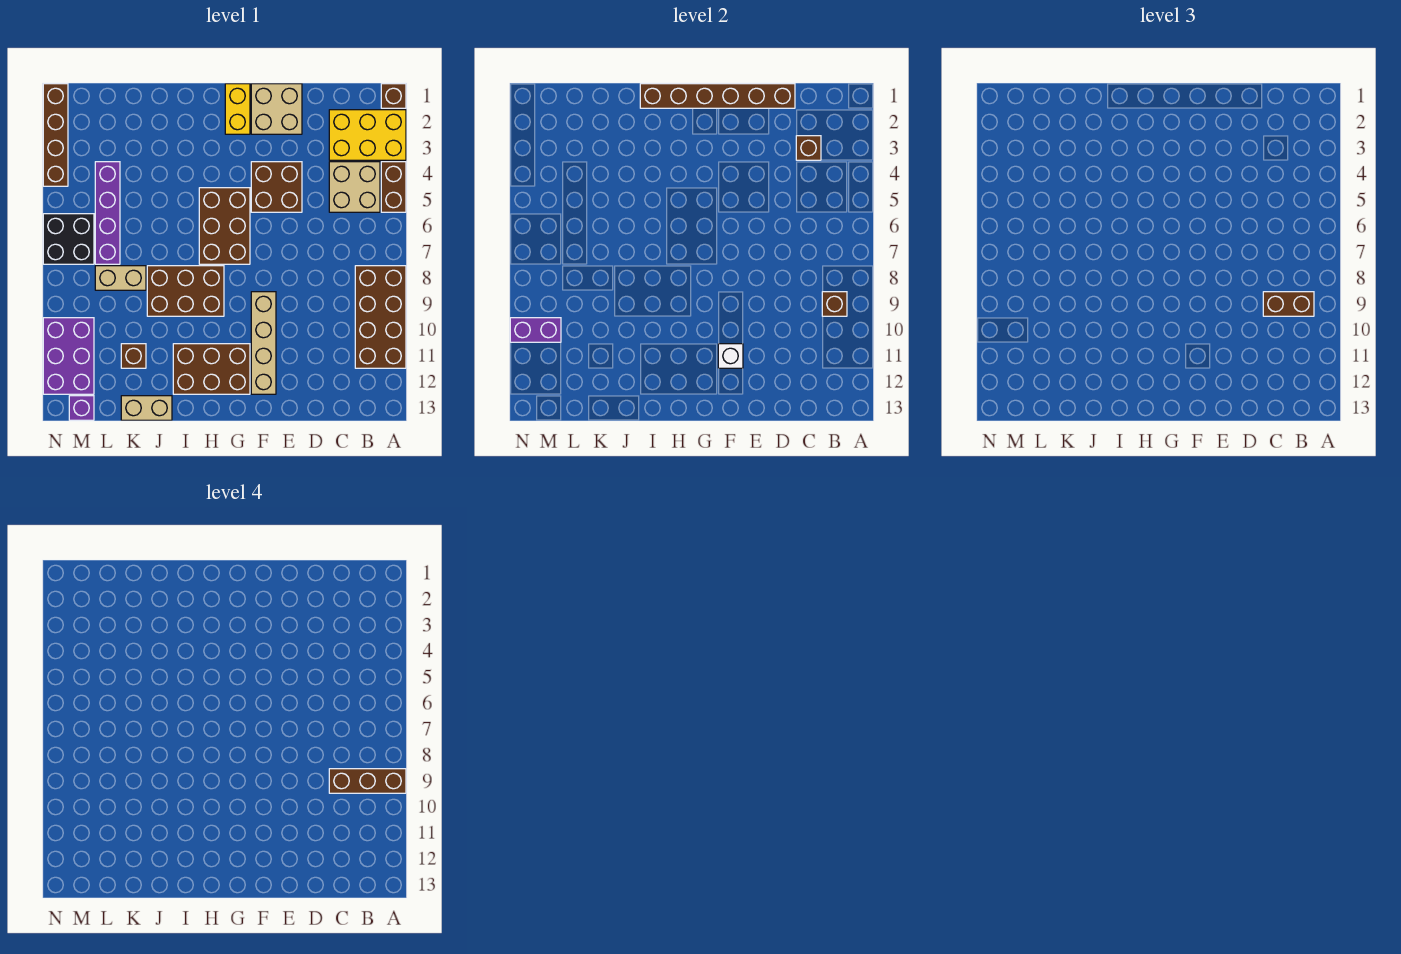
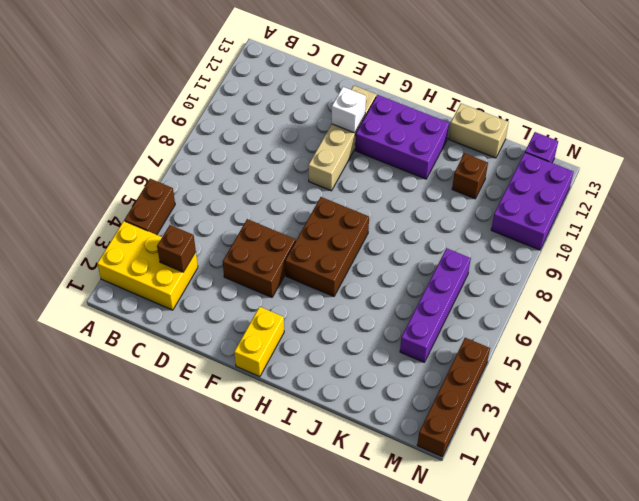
purple 2x3 brick [355,95,449,179] -> brown 2x3 brick [173,344,250,394]
none -> brown 1x1 brick [381,84,406,108]
none -> brown 2x4 brick [355,266,406,368]
none -> tan 2x2 brick [329,162,380,212]

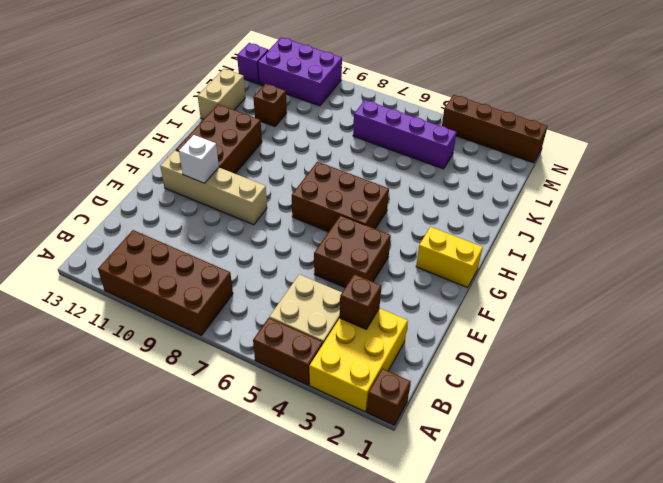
none -> tan 2x2 brick [251,84,302,134]
none -> brown 2x3 brick [147,266,224,316]
none -> tan 1x2 brick [95,266,146,290]

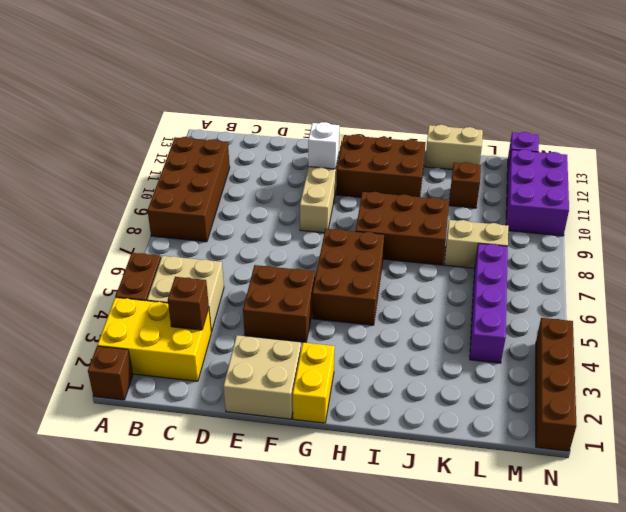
none -> black 2x2 brick [43,214,94,264]
none -> brown 1x1 brick [822,292,847,316]
none -> brown 1x6 brick [640,84,795,108]

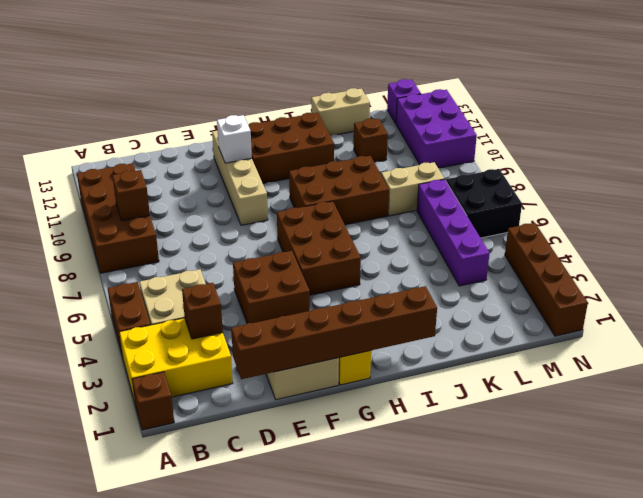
none -> purple 1x2 brick [510,318,561,342]
none -> brown 1x2 brick [1263,292,1314,316]
none -> brown 1x3 brick [329,769,406,793]

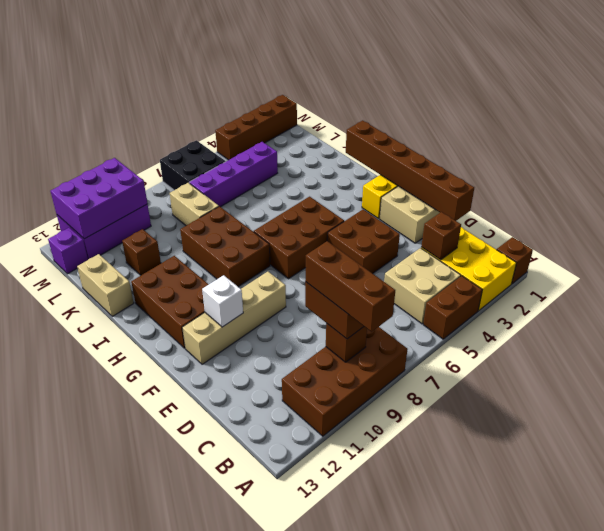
purple 2x3 brick [50,158,147,239] -> purple 1x2 brick [510,318,561,342]

